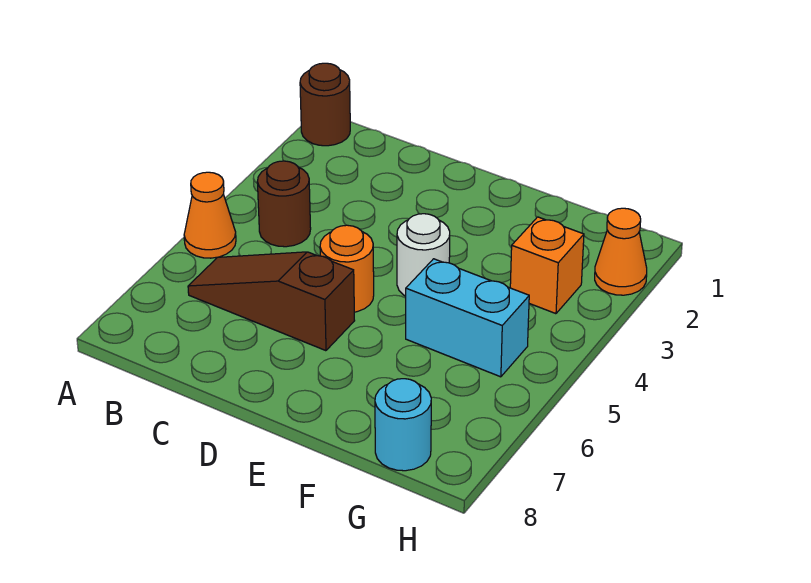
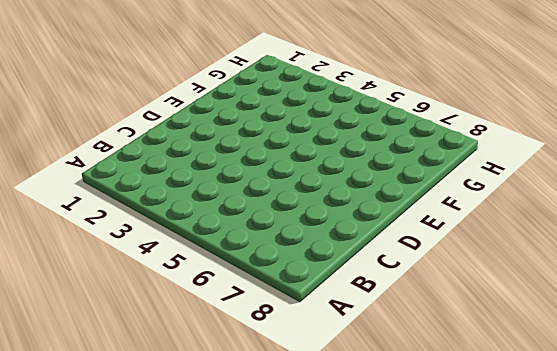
none -> brown 1x1 round brick [300,63,350,146]
none -> orange 1x1 cone [184,172,236,258]

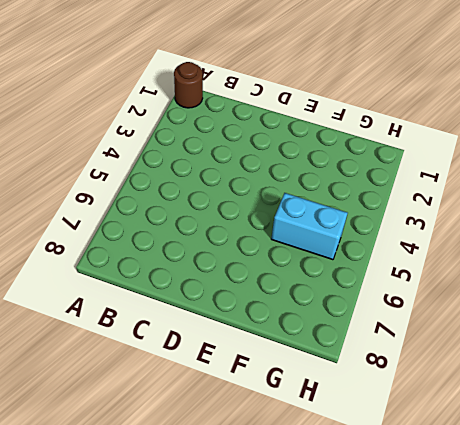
none -> orange 1x1 cone [184,172,236,258]
none -> brown 1x1 round brick [257,161,311,247]

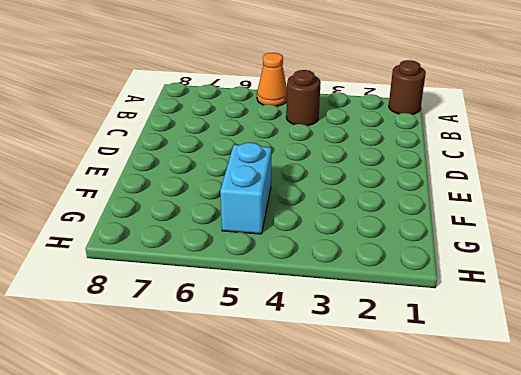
none -> brown 1x3 slope [188,252,355,351]
none -> orange 1x1 round brick [320,225,374,312]

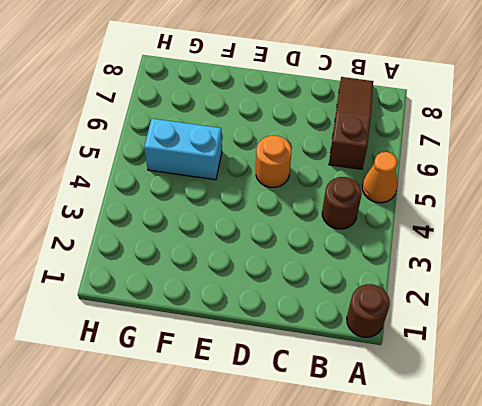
brown 1x3 slope [329,77,373,169] -> brown 1x3 slope turned to [188,252,355,351]
none -> white 1x1 round brick [397,214,450,296]
none -> orange 1x1 brick [510,217,584,314]

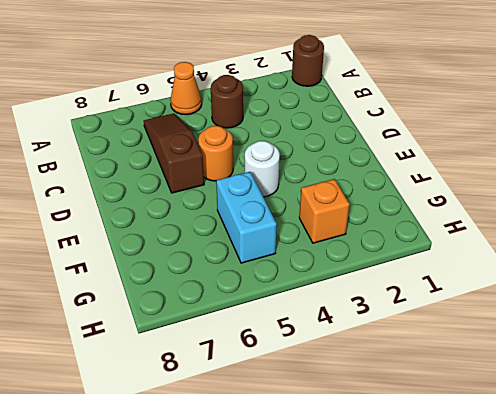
none -> cyan 1x1 round brick [375,379,431,471]
none -> orange 1x1 cone [595,208,647,295]

